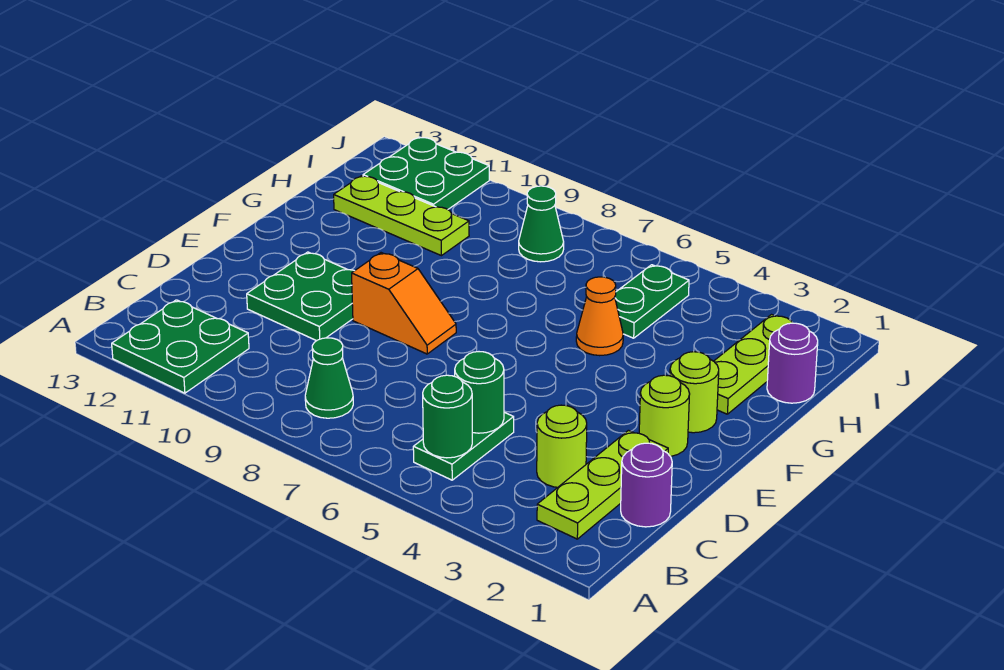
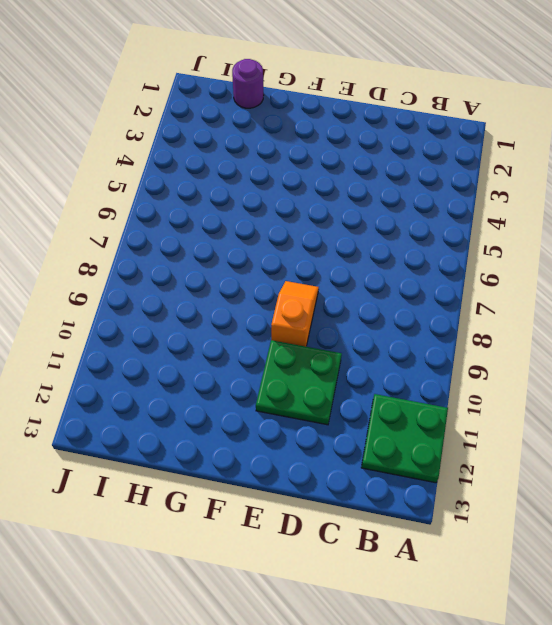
none -> lime 1x3 plate [537,430,668,539]
none -> green 1x2 plate [413,412,514,480]
none -> green 1x1 cone [305,338,353,418]

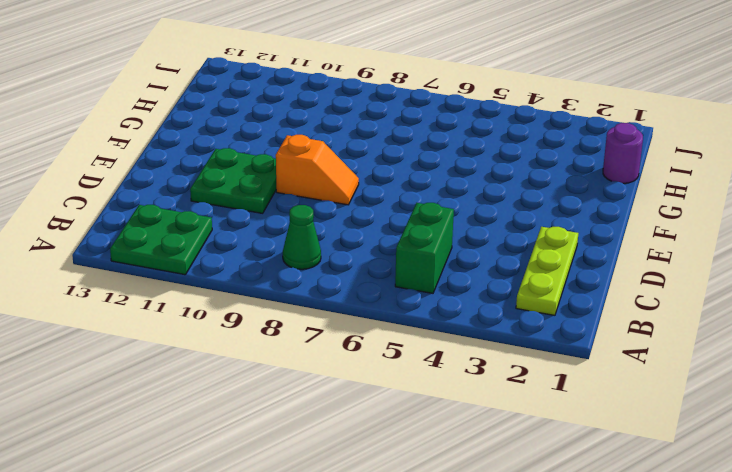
green 1x2 brick [395,203,454,293] -> green 1x2 plate [413,412,514,480]
none -> purple 1x1 round brick [621,443,672,527]
none -> lime 1x1 round brick [537,405,587,487]
none -> lime 1x1 round brick [639,375,690,456]

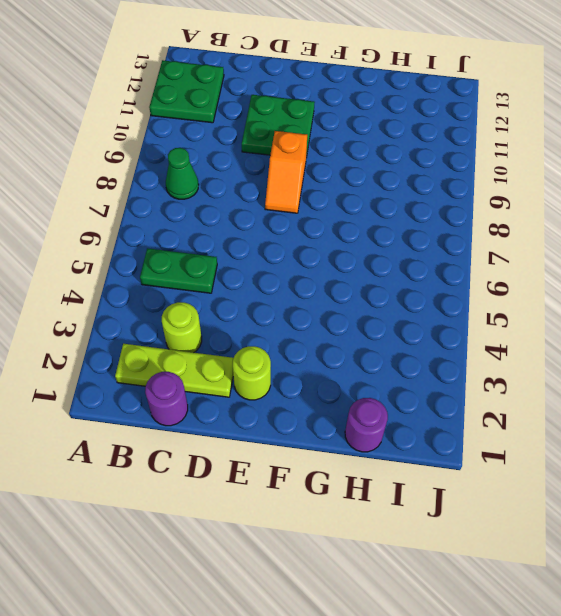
none -> lime 1x1 round brick [670,352,719,433]
none -> lime 1x3 plate [714,315,810,414]
none -> orange 1x1 cone [576,277,623,356]

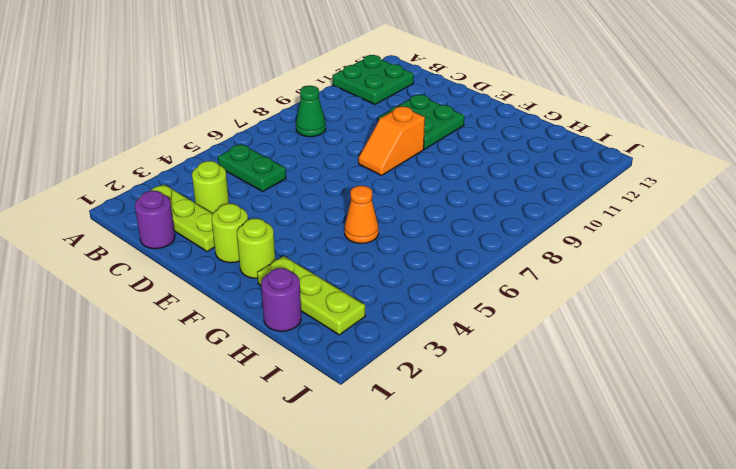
none -> green 1x2 plate [615,265,689,338]
none -> lime 1x3 plate [334,176,469,256]
none -> green 1x1 cone [519,186,564,262]

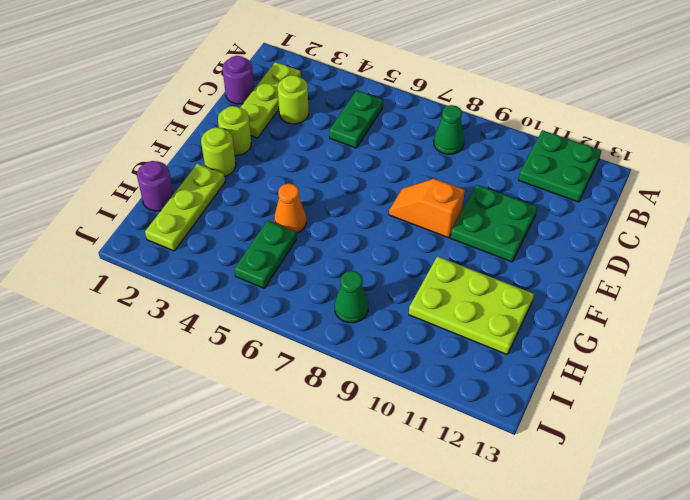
lime 2x3 plate [409,256,534,354] -> lime 1x3 plate [334,176,469,256]
none -> green 2x2 plate [363,137,489,209]
none -> green 1x1 round brick [423,375,472,458]
none -> green 1x1 round brick [455,352,504,433]

